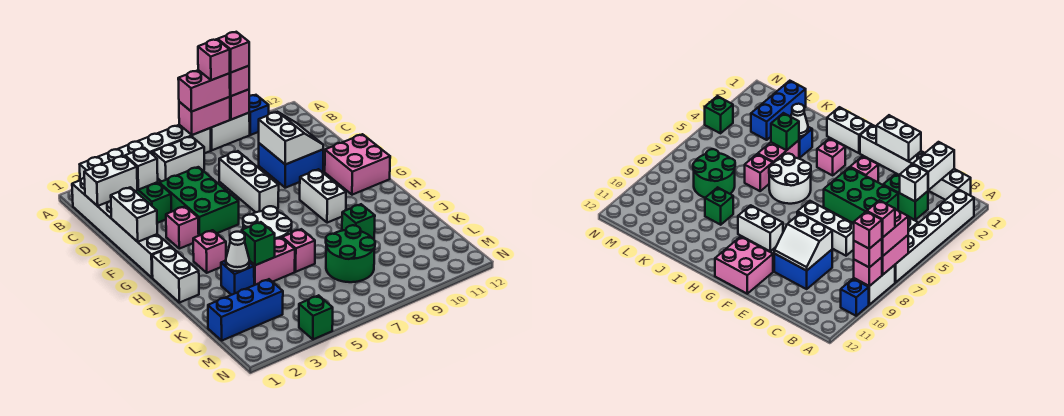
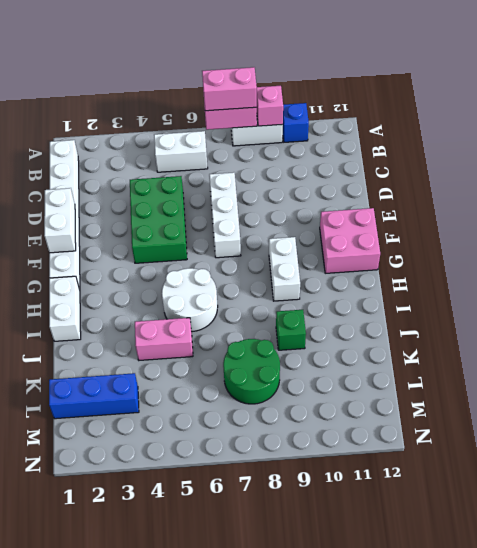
none -> white 1x6 brick [80,125,211,180]
none -> green 1x2 brick [135,182,171,223]
none -> blue 2x2 brick [259,143,323,188]
none -> pink 1x1 brick [166,206,199,249]

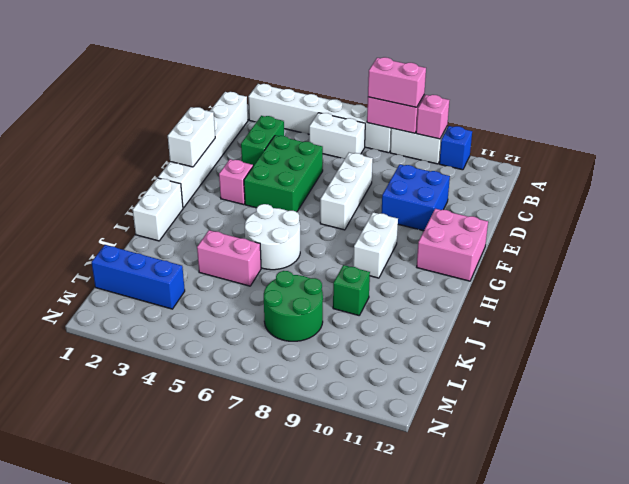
none -> pink 1x1 brick [193,230,226,273]
none -> blue 1x1 brick [221,261,254,295]
none -> pink 1x1 brick [282,229,315,272]
none -> green 1x1 brick [299,295,333,339]

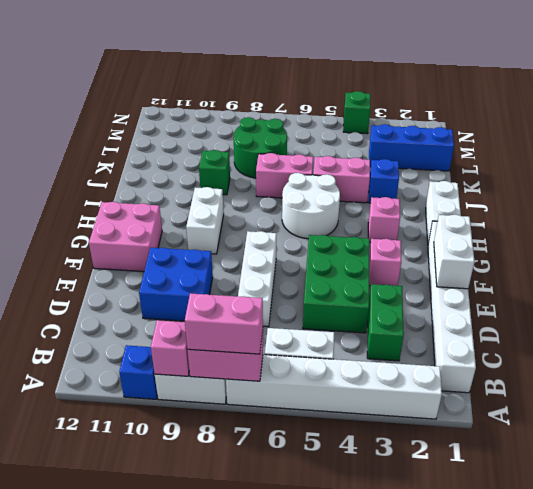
pink 1x2 brick [256,153,313,198] -> pink 1x1 brick [282,229,315,272]
none -> white 1x2 brick [84,156,137,206]
none -> white 1x1 brick [125,148,158,190]
none -> white 2x2 slope [259,112,323,165]
none -> white 1x1 cone [226,232,249,271]

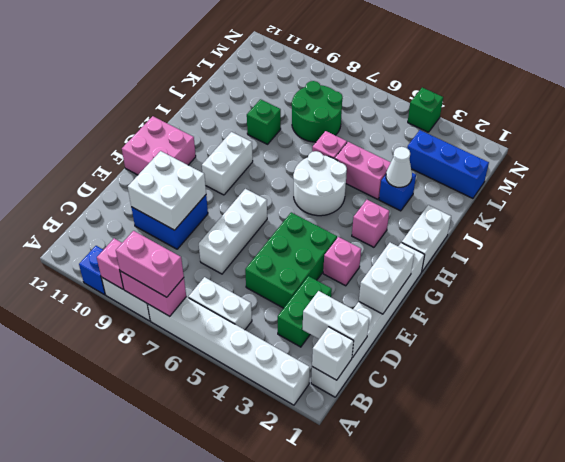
white 1x1 brick [312,327,354,380] -> white 1x1 brick moved to [125,148,158,190]
white 2x2 brick [128,151,206,230] -> white 2x2 slope [259,112,323,165]
none -> green 1x1 brick [242,222,275,265]
none -> pink 1x1 brick [230,66,249,96]
none -> pink 1x1 brick [198,39,230,80]
none -> pink 1x1 brick [218,32,249,73]

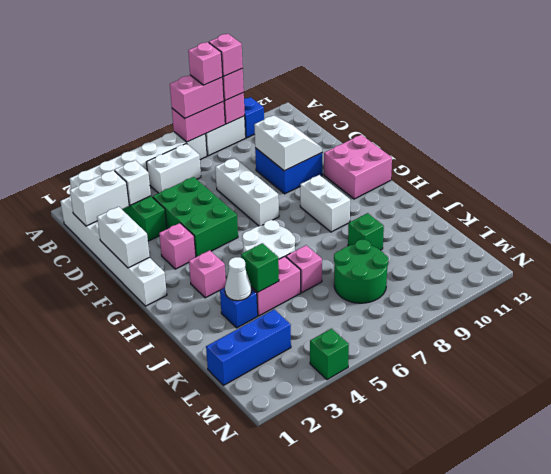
none -> white 1x2 brick [152,247,199,303]

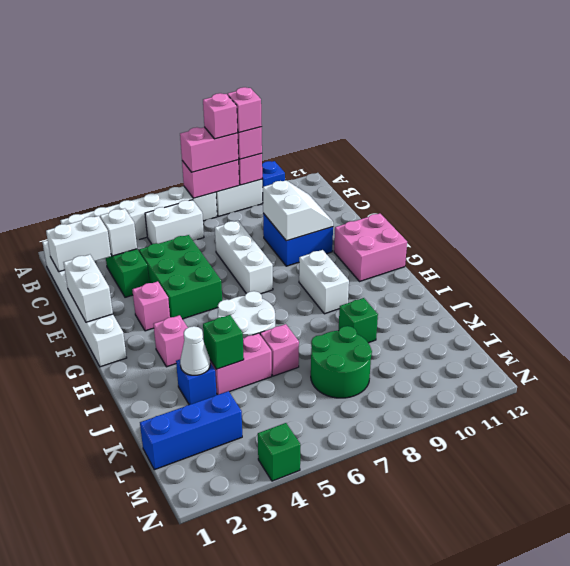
none -> white 1x2 brick [152,247,199,303]

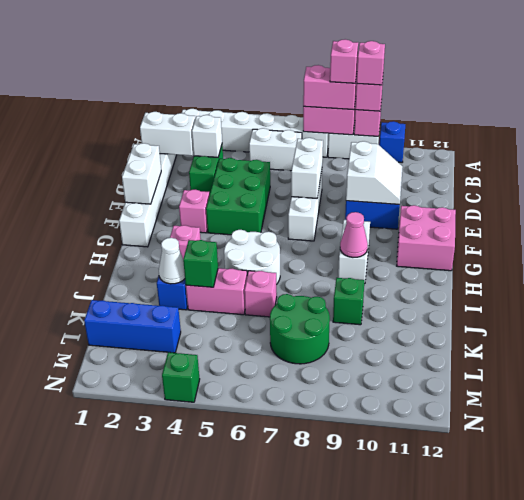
white 1x2 brick [291,138,323,198] -> white 1x2 brick moved to [152,247,199,303]
pink 1x1 cone [340,212,368,258] -> none

